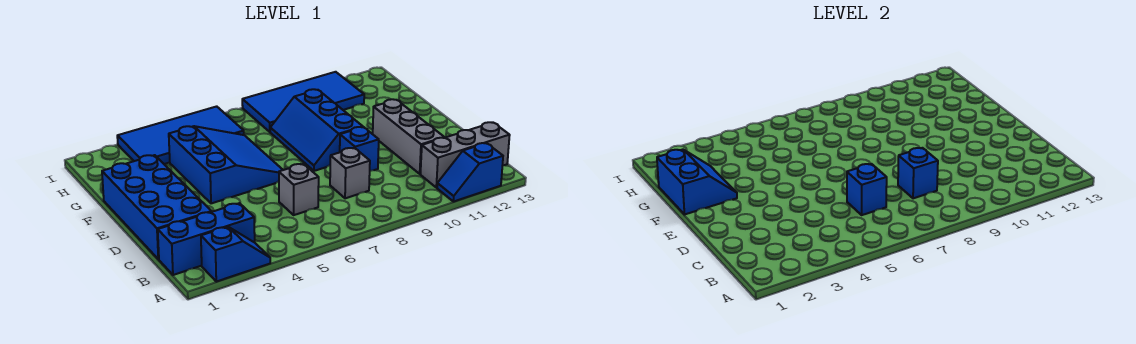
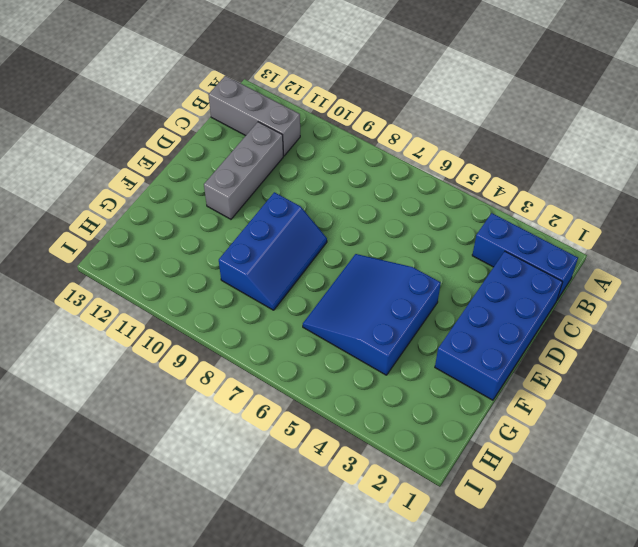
none -> blue 1x2 slope [201,227,270,282]
none -> blue 1x2 slope [437,143,503,202]
none -> grey 1x1 brick [279,164,319,215]

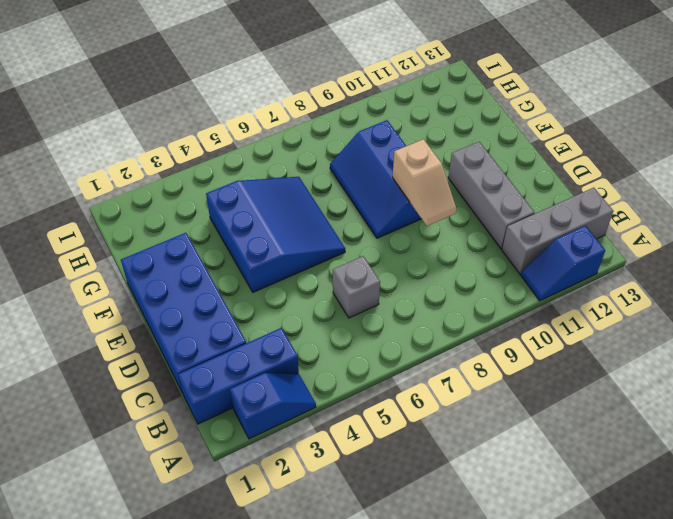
tan 1x2 slope [393,139,457,226] -> none
none -> grey 1x1 brick [330,148,370,198]
none -> blue 1x1 brick [340,127,379,171]
none -> blue 2x4 tile [117,106,244,164]

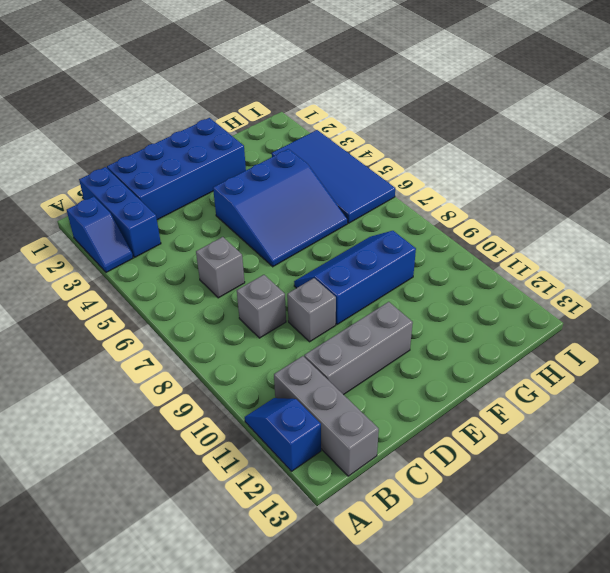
grey 1x1 brick [287,278,336,342] -> blue 1x1 brick [340,127,379,171]
none -> blue 2x4 tile [242,72,364,132]
none -> blue 1x1 brick [847,164,887,215]
none -> blue 1x1 brick [898,148,938,198]

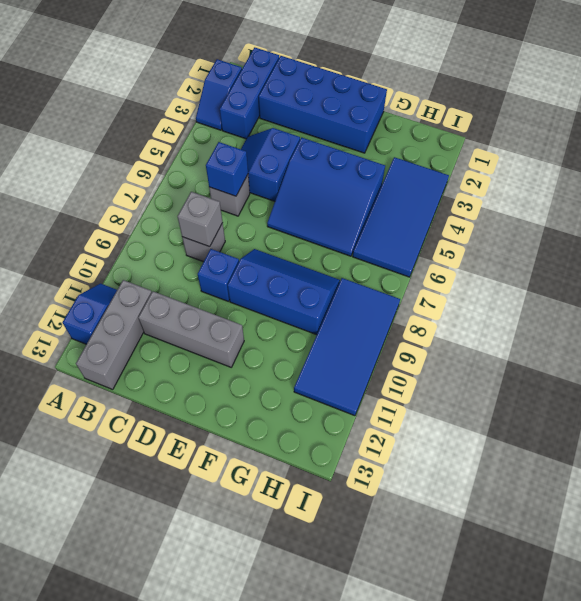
blue 2x2 slope [241,128,300,201] -> blue 2x2 slope turned to [657,150,737,215]
grey 1x1 brick [177,192,223,247] -> blue 1x1 brick [898,148,938,198]

